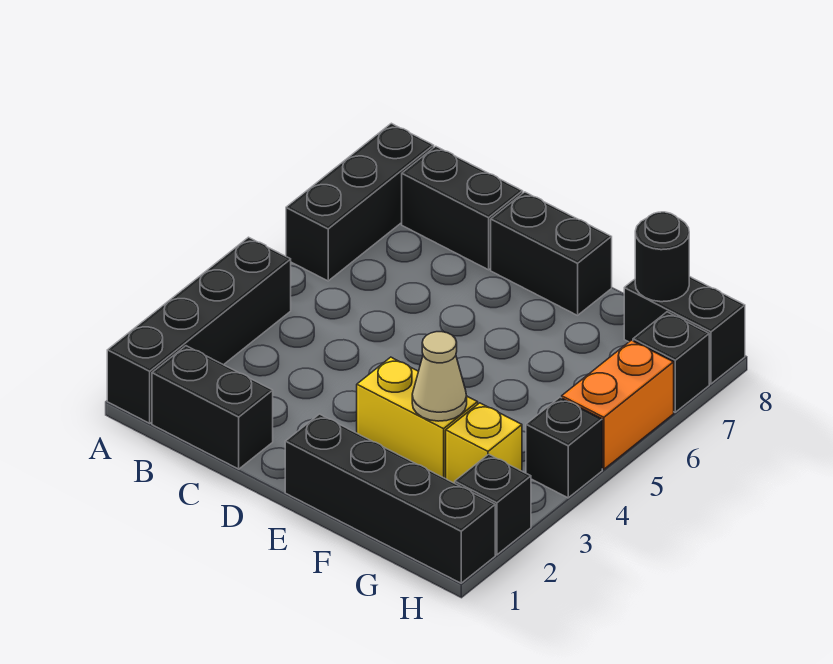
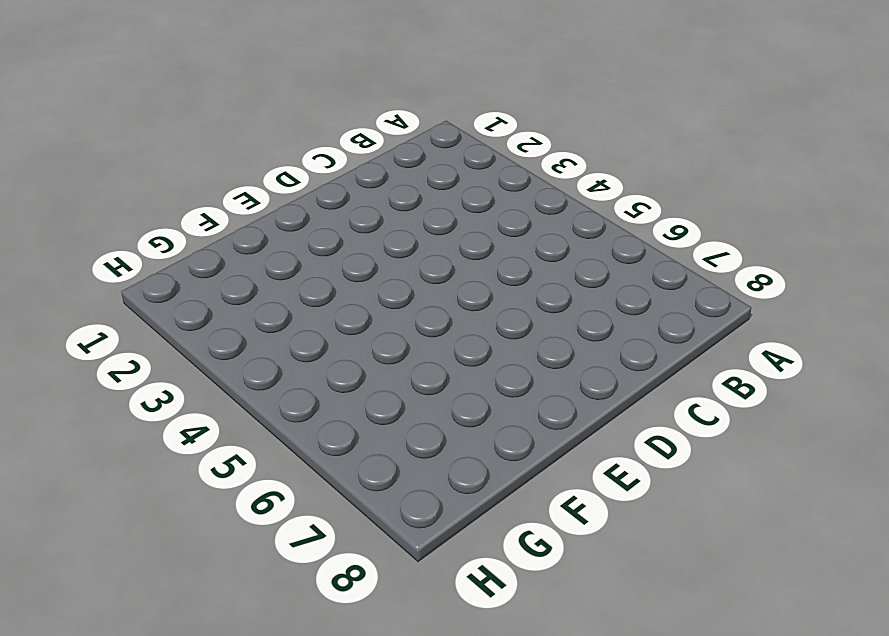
none -> black 1x4 brick [107,237,291,423]
none -> black 1x3 brick [286,123,434,281]
none -> black 1x2 brick [152,346,273,469]

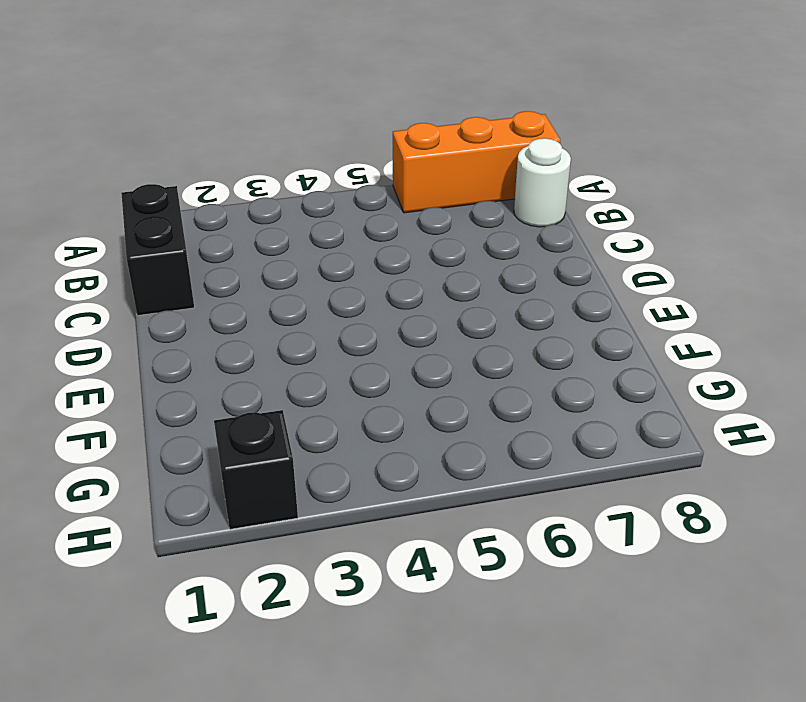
orange 1x3 brick [393,111,560,213] -> black 1x3 brick [286,123,434,281]
white 1x1 round brick [514,138,571,227] -> black 1x2 brick [402,146,523,270]
none -> black 1x4 brick [107,237,291,423]
none -> black 1x2 brick [491,192,612,315]
none -> black 1x4 brick [285,414,495,583]

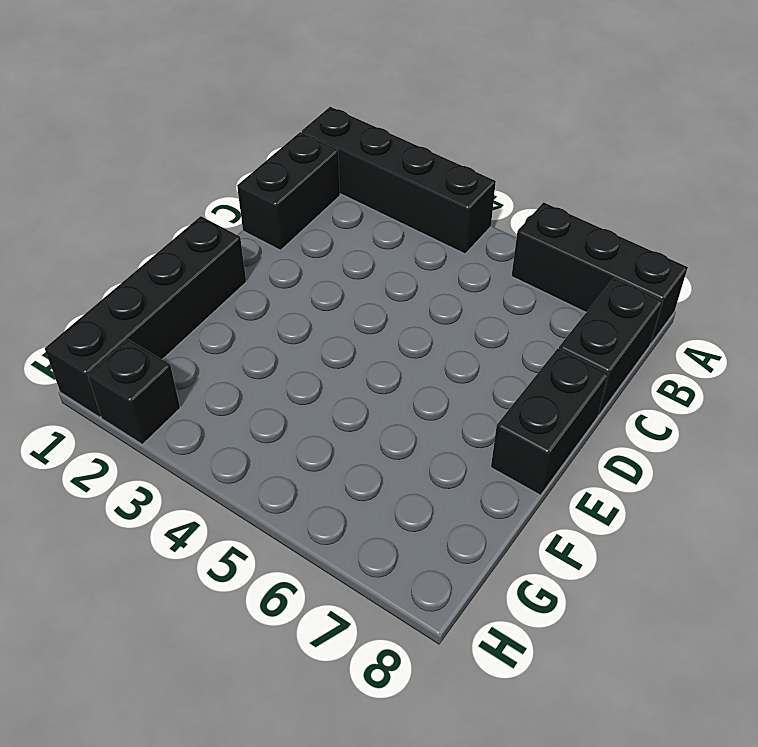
none -> yellow 1x2 brick [357,357,478,479]
none -> yellow 1x1 brick [446,403,522,483]
none -> black 1x2 brick [624,276,745,384]

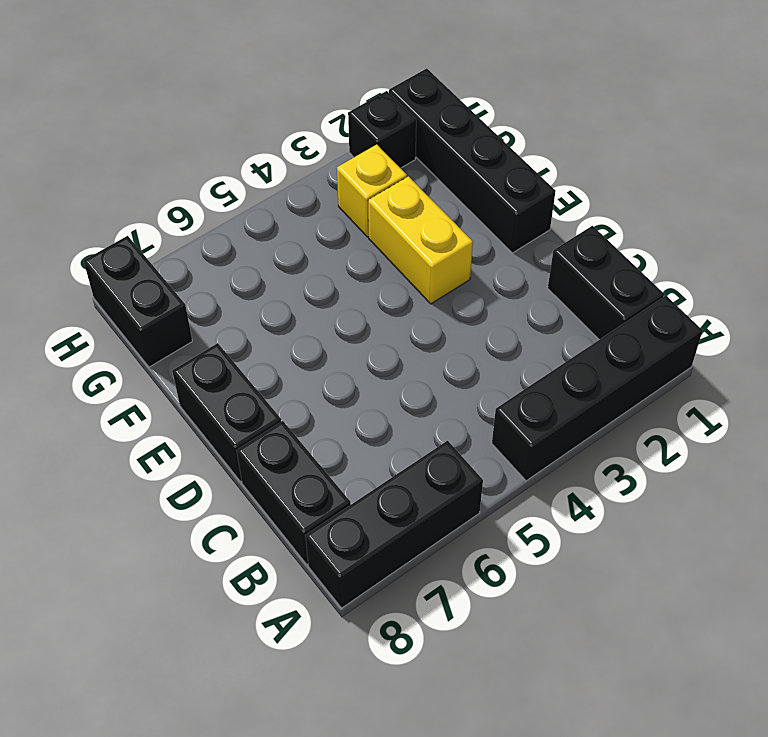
none -> black 1x1 brick [526,397,602,498]
none -> orange 1x2 brick [562,340,674,469]
none -> black 1x1 brick [633,312,709,412]

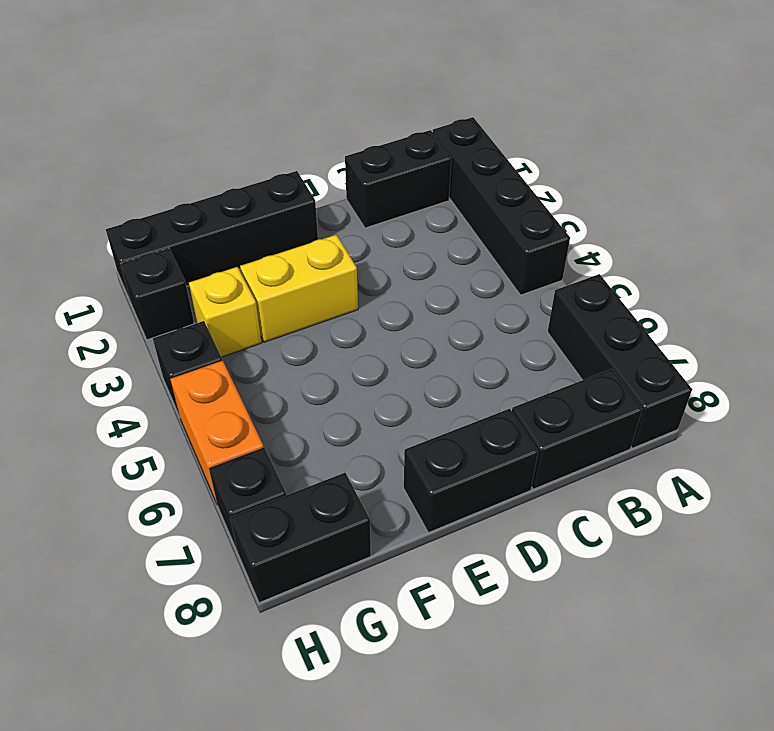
none -> tan 1x1 cone [412,332,467,421]
none -> black 1x1 round brick [635,212,689,302]

